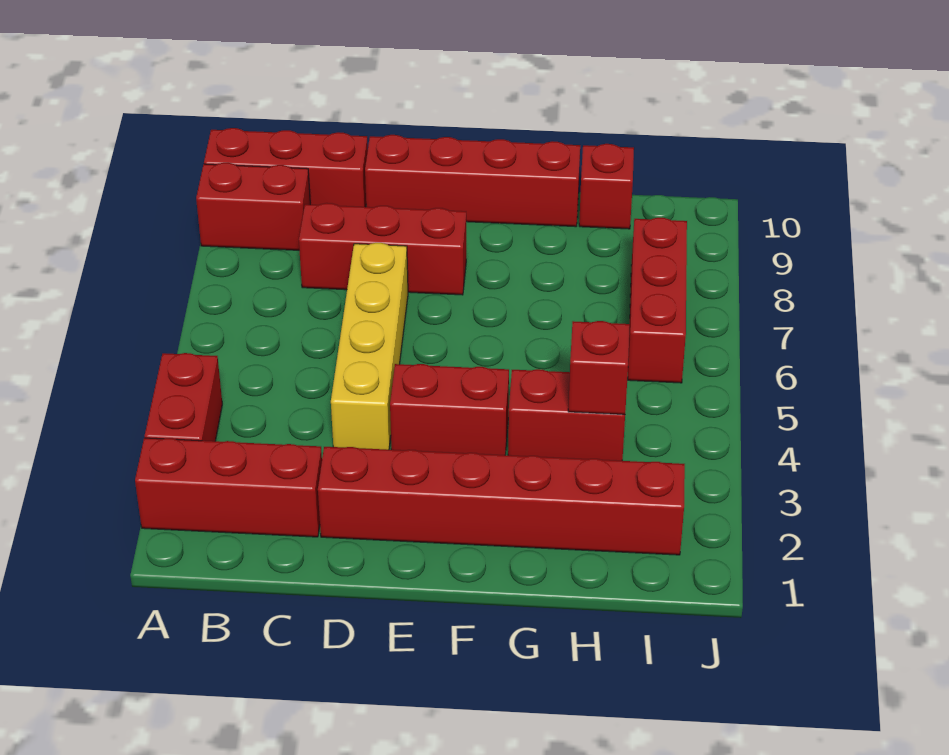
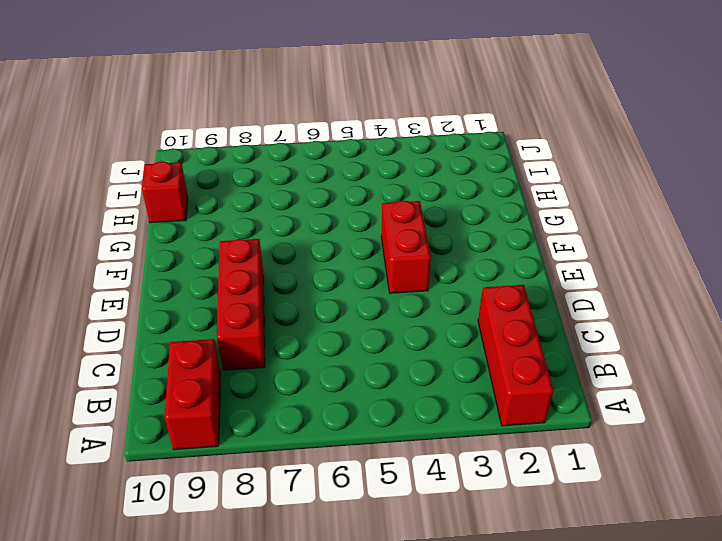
none -> red 1x2 brick [145,353,222,441]
none -> red 1x3 brick [204,128,368,207]
none -> red 1x6 brick [318,447,685,555]

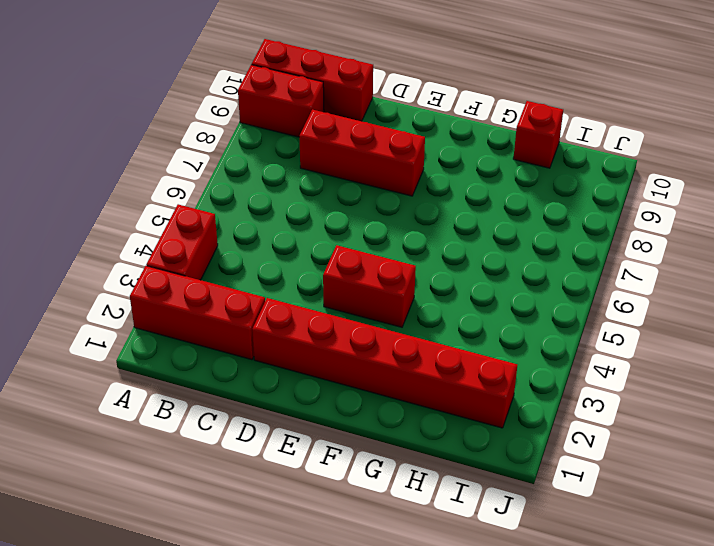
none -> yellow 1x4 brick [331,243,408,450]
none -> red 1x4 brick [365,135,580,227]
none -> red 1x2 brick [508,369,625,461]

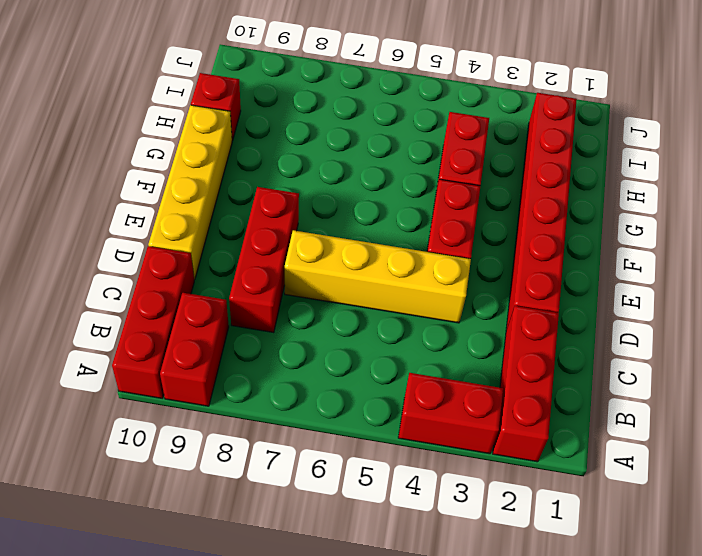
yellow 1x4 brick [148,105,232,280] -> red 1x4 brick [365,135,580,227]
none -> red 1x3 brick [628,218,687,383]
none -> red 1x1 brick [568,321,630,415]

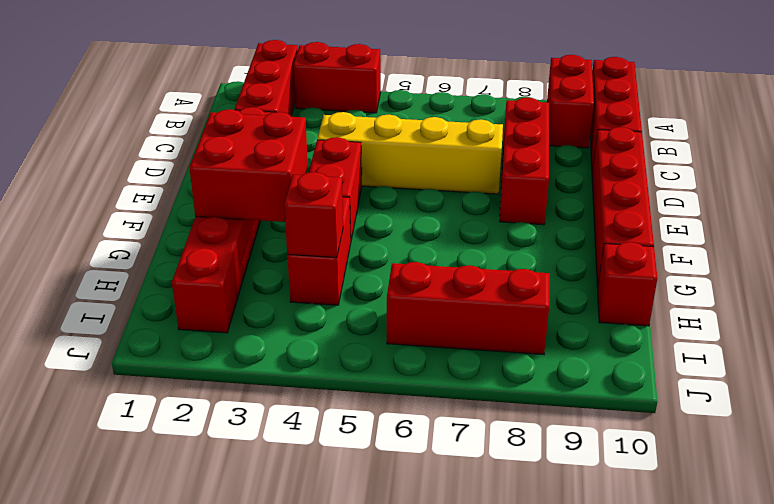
red 2x2 brick [189,109,308,222] -> none

